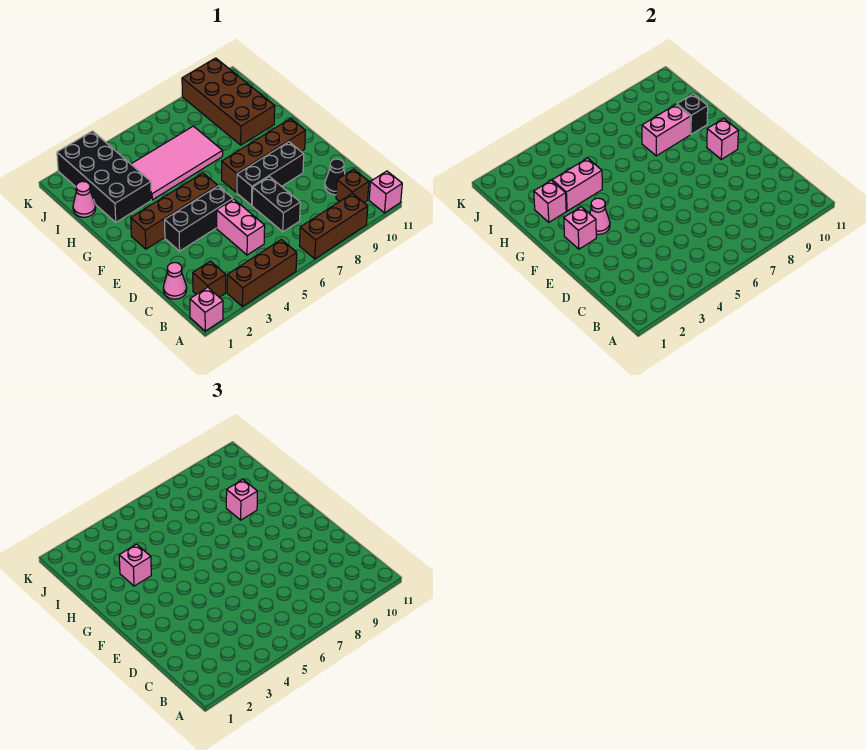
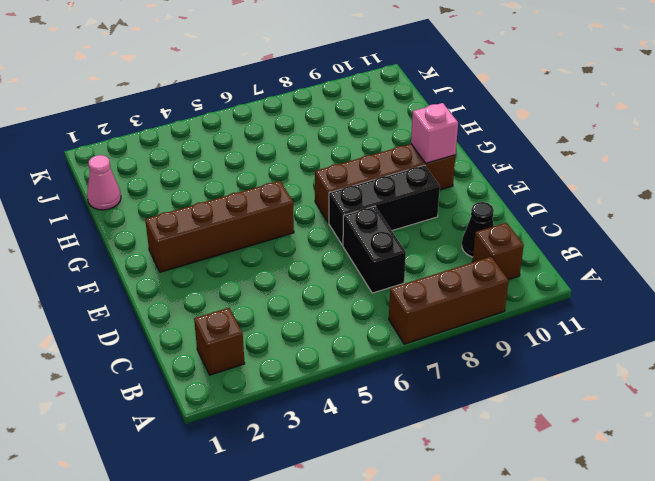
none -> pink 1x1 brick [190,287,223,331]
none -> brown 1x3 brick [227,239,297,307]
none -> pink 1x1 brick [369,171,402,213]

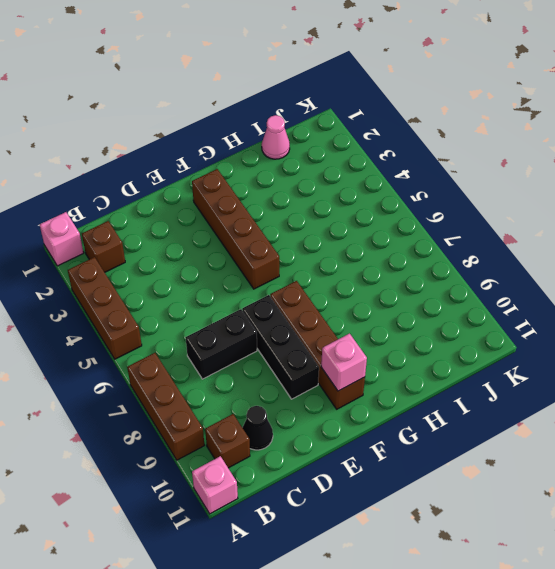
none -> pink 1x1 cone [163,263,187,299]
none -> pink 1x2 brick [217,199,265,255]
none -> black 1x3 brick [165,186,233,251]

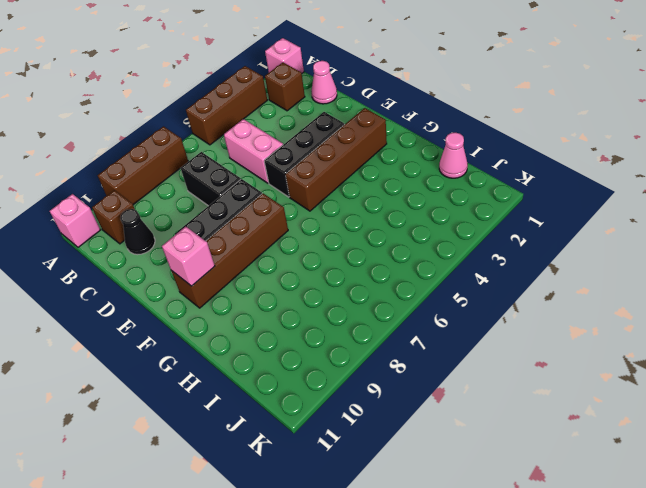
none -> black 2x4 brick [57,131,151,222]
none -> pink 2x4 tile [131,126,223,200]
none -> brown 2x4 brick [182,58,275,145]

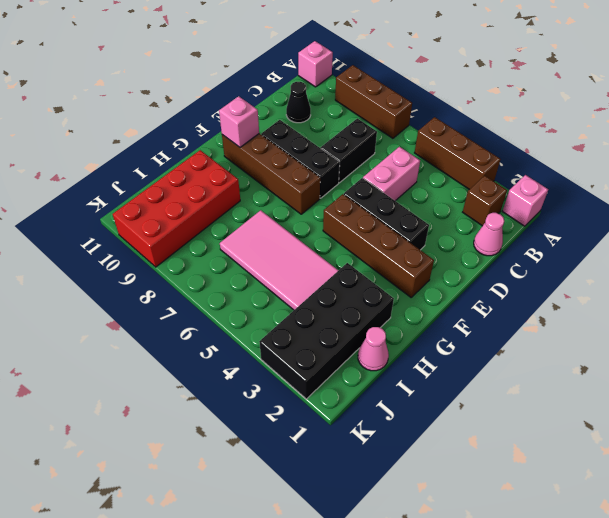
red 2x4 brick [113,150,240,267] -> brown 2x4 brick [182,58,275,145]
none -> brown 1x1 brick [336,169,369,203]
none -> pink 1x1 brick [564,207,596,249]
none -> pink 1x1 cone [590,198,610,234]

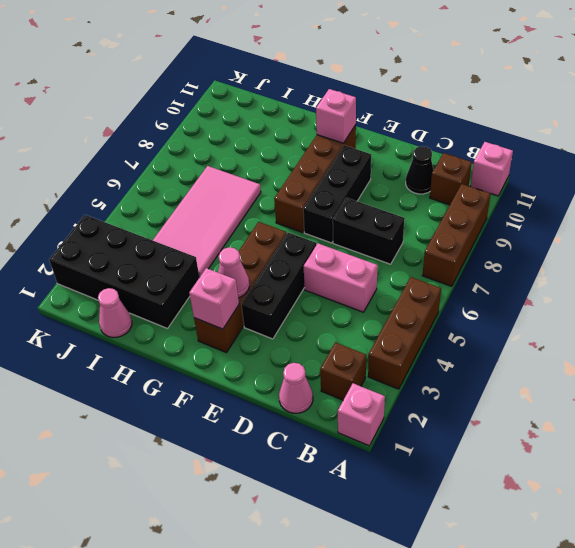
none -> brown 2x4 brick [182,58,275,145]
none -> pink 1x1 brick [534,180,566,222]
none -> pink 1x2 brick [552,158,602,211]

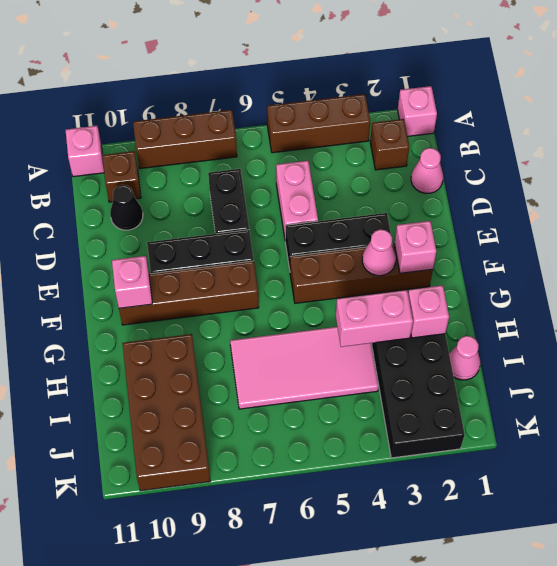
none -> pink 1x2 brick [642,105,690,156]
none -> black 1x1 brick [677,94,708,134]
none -> pink 1x1 brick [119,544,151,586]

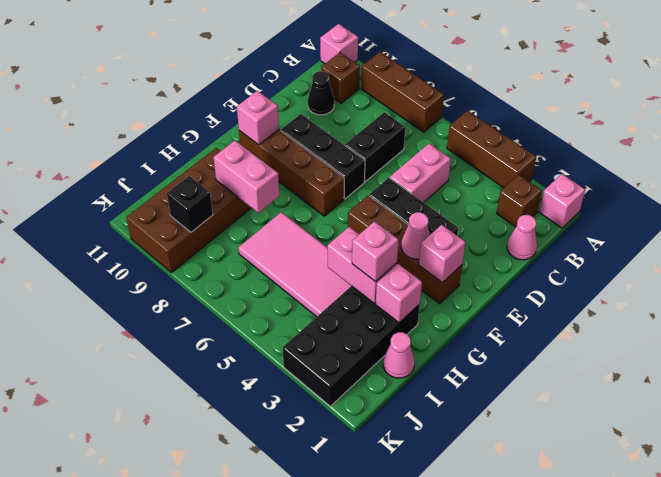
black 1x1 brick [167,176,213,232] -> black 1x1 brick moved to [677,94,708,134]
none -> pink 1x1 brick [226,480,257,520]

